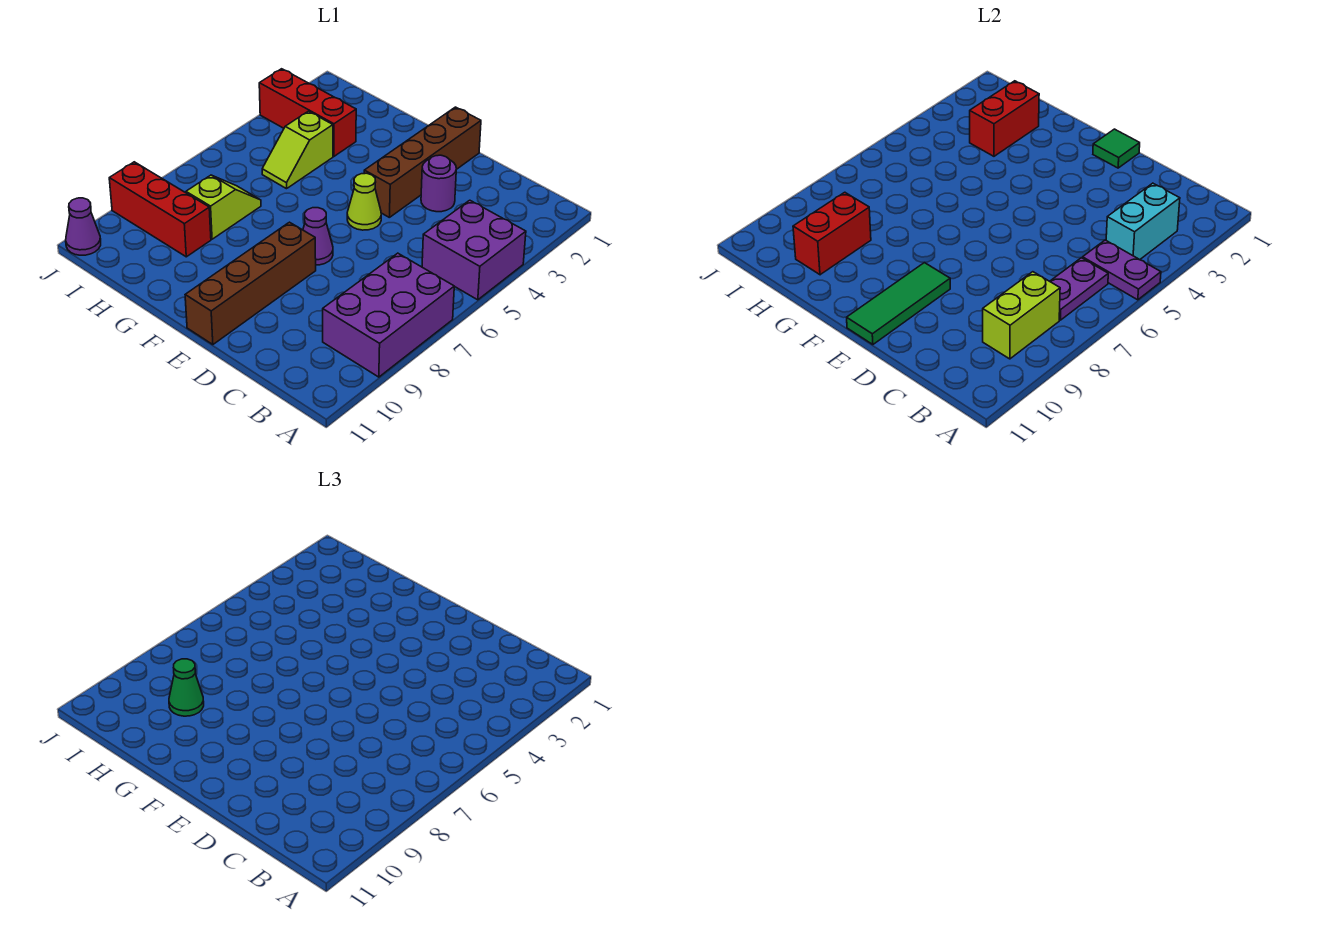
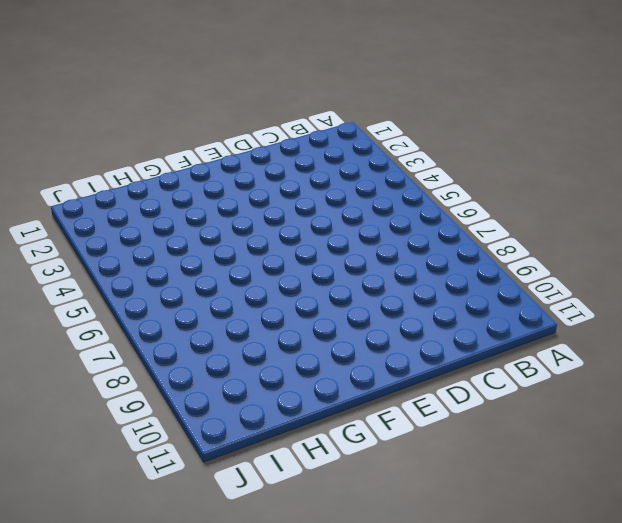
none -> purple 2x2 brick [422,200,526,300]
none -> purple 2x3 brick [323,253,454,377]
none -> purple 1x1 round brick [421,155,456,212]

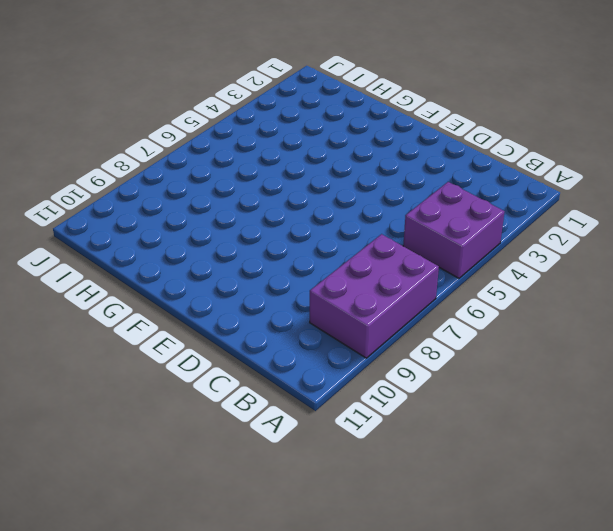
none -> purple 1x1 round brick [421,155,456,212]
none -> brown 1x4 brick [364,107,481,217]
none -> lime 1x1 cone [347,173,381,230]

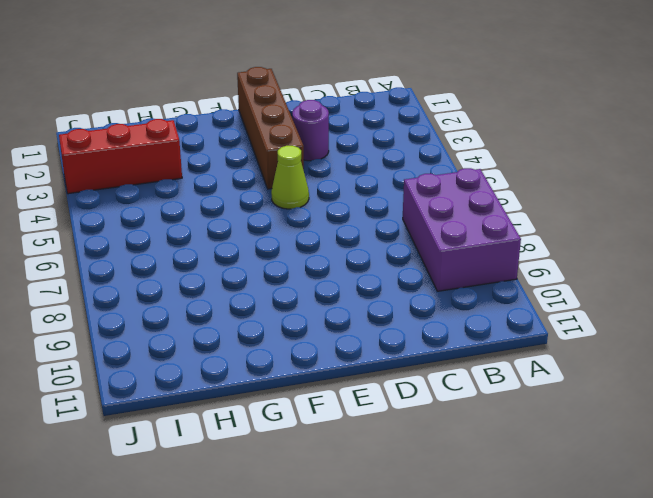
none -> purple 2x2 brick [422,200,526,300]
none -> purple 1x1 cone [303,208,333,265]
none -> brown 1x4 brick [185,222,316,345]

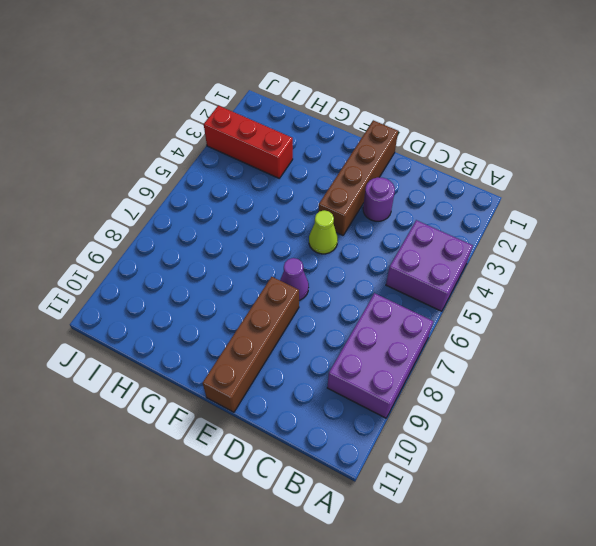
none -> lime 1x2 slope [262,111,333,189]
none -> lime 1x2 slope [186,175,261,239]
none -> red 1x3 brick [109,162,211,257]

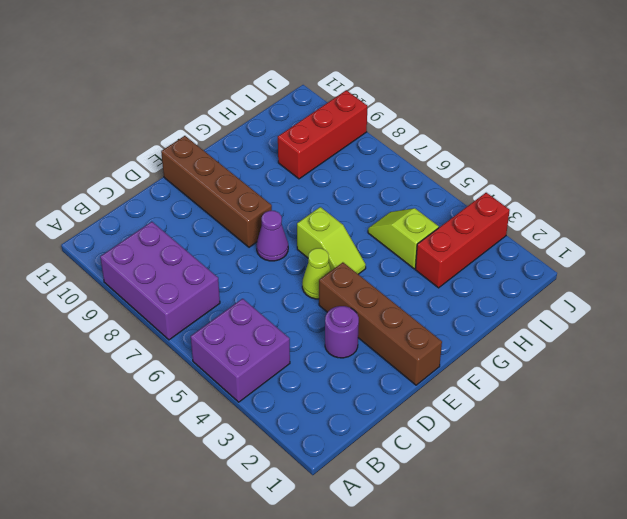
lime 1x2 slope [297,207,366,274] -> lime 1x2 slope moved to [186,175,261,239]
none -> purple 1x1 cone [66,198,101,255]
none -> purple 1x2 plate [1083,240,1161,300]
none -> cyan 1x2 brick [1106,183,1180,260]

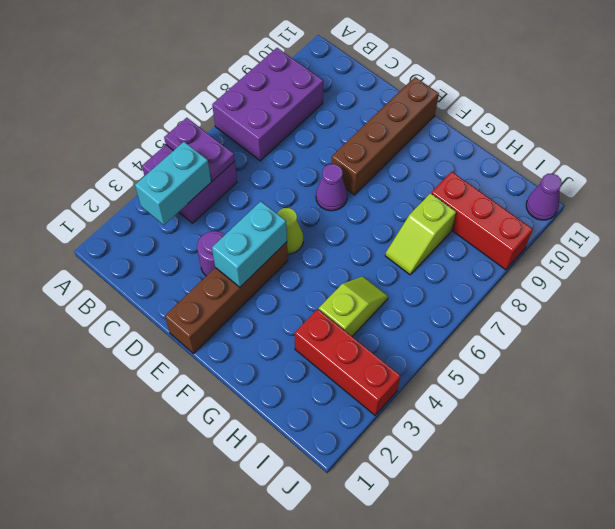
cyan 1x2 brick [212,201,287,287] -> none
none -> purple 1x2 plate [1050,258,1108,320]
none -> lime 1x2 brick [983,272,1060,359]
none -> green 1x1 tile [1093,129,1140,168]

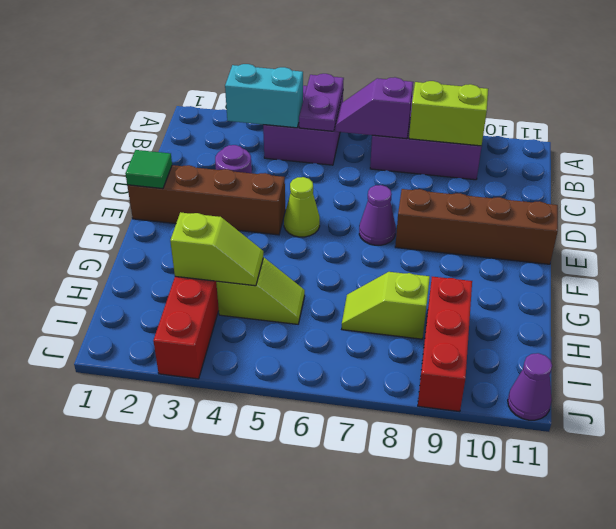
purple 1x2 slope [336,77,413,139] -> purple 1x2 plate [1050,258,1108,320]
lime 1x2 slope [170,212,263,286] -> red 1x2 brick [970,81,1039,156]
none -> green 1x3 tile [847,263,950,345]
none -> red 1x2 brick [793,192,871,275]
none -> green 1x1 cone [169,659,204,716]

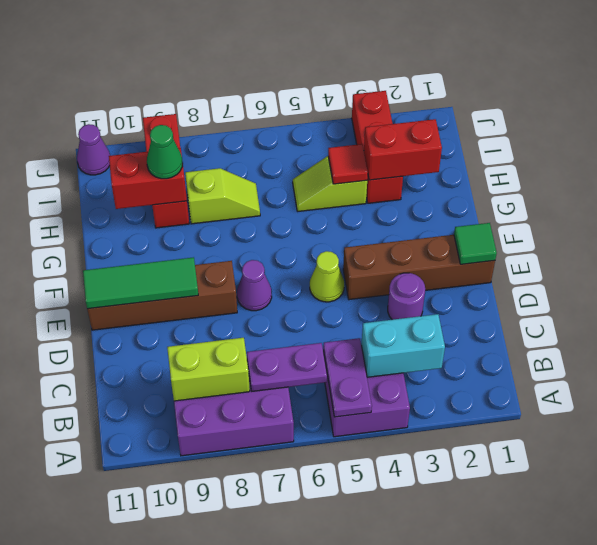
red 1x1 tile [328,144,368,184] -> none

